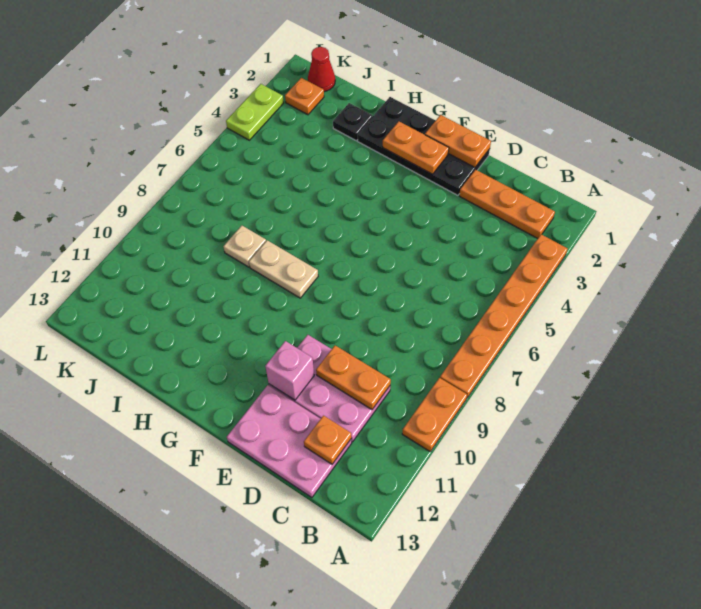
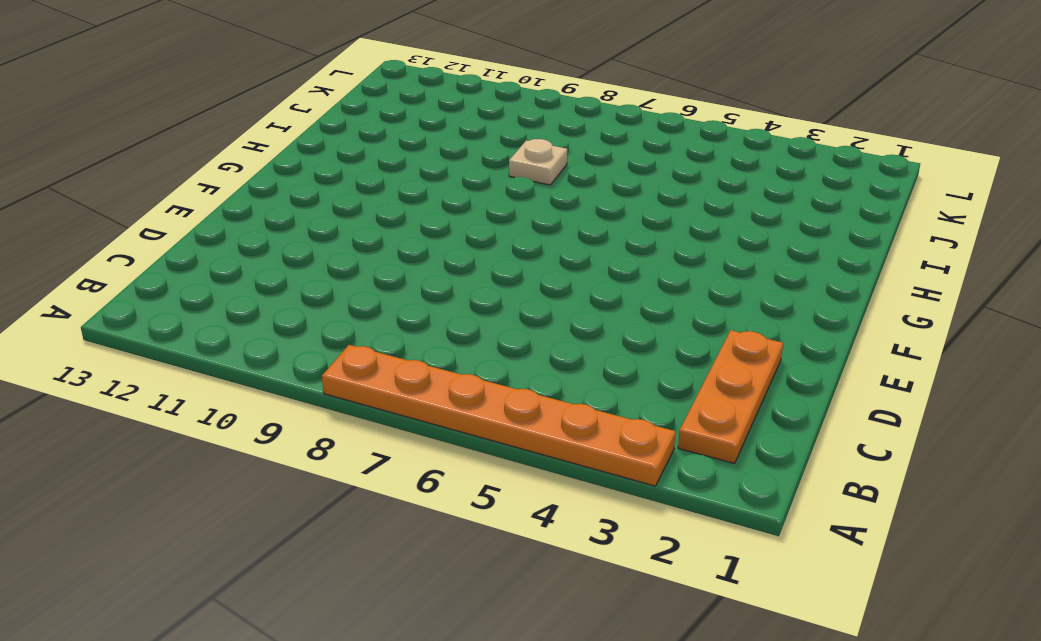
none -> orange 1x2 plate [402,378,467,451]
none -> pink 2x3 plate [269,335,390,442]
none -> pink 2x3 plate [227,385,352,498]

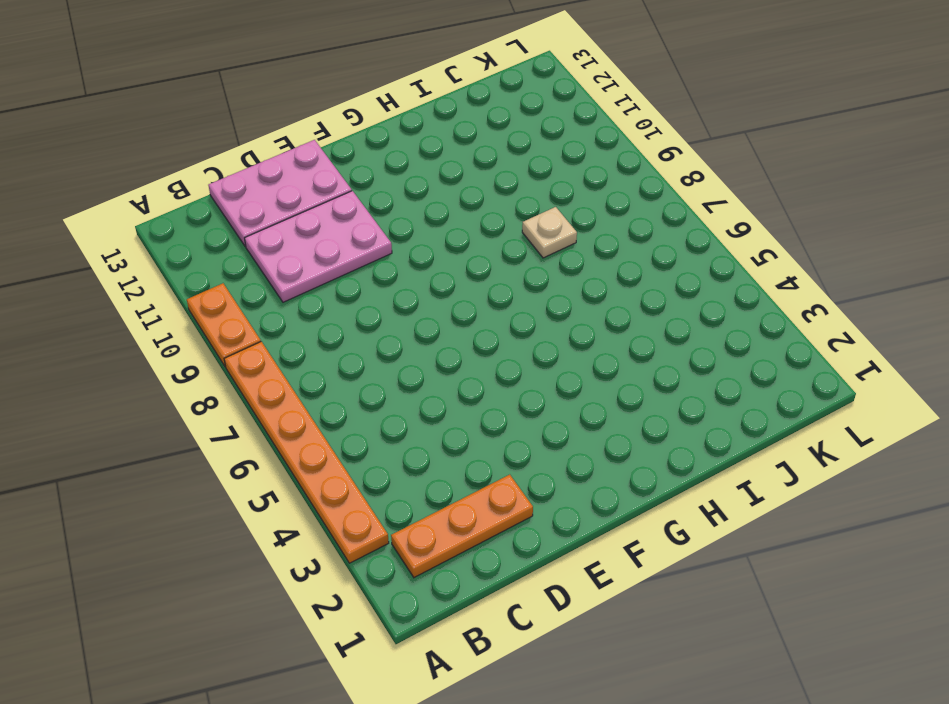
none -> black 2x4 plate [358,97,490,195]
none -> tan 1x2 plate [249,240,318,298]
none -> black 1x1 plate [333,103,372,141]

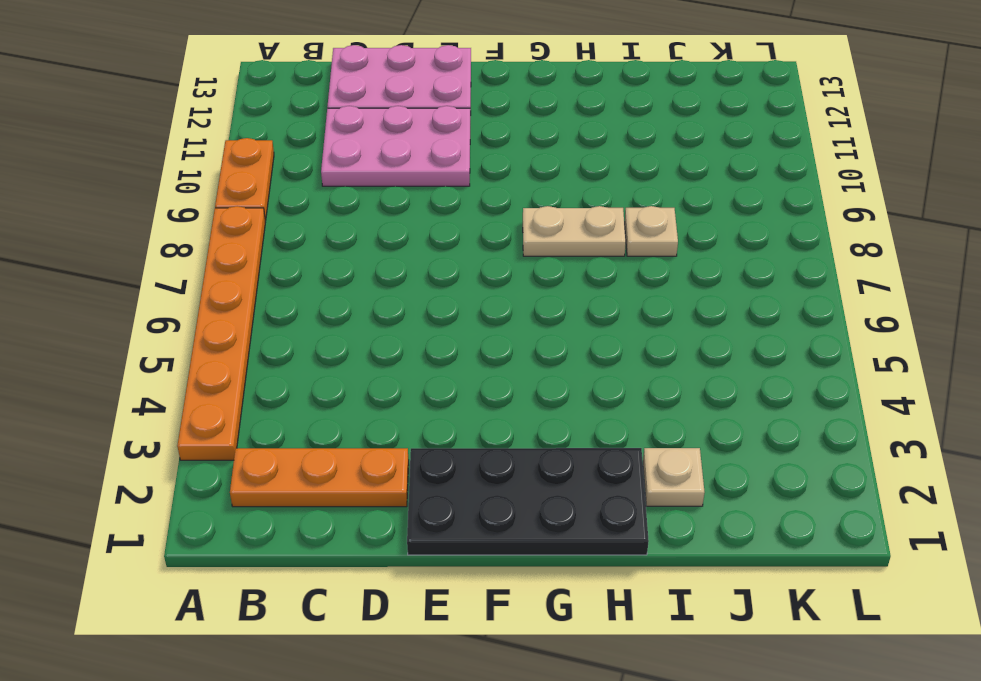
tan 1x1 plate [643,448,705,506] -> black 1x1 plate [333,103,372,141]
none -> red 1x1 cone [308,47,335,92]
none -> orange 1x1 plate [285,78,324,115]
none -> lime 1x2 plate [226,84,284,140]

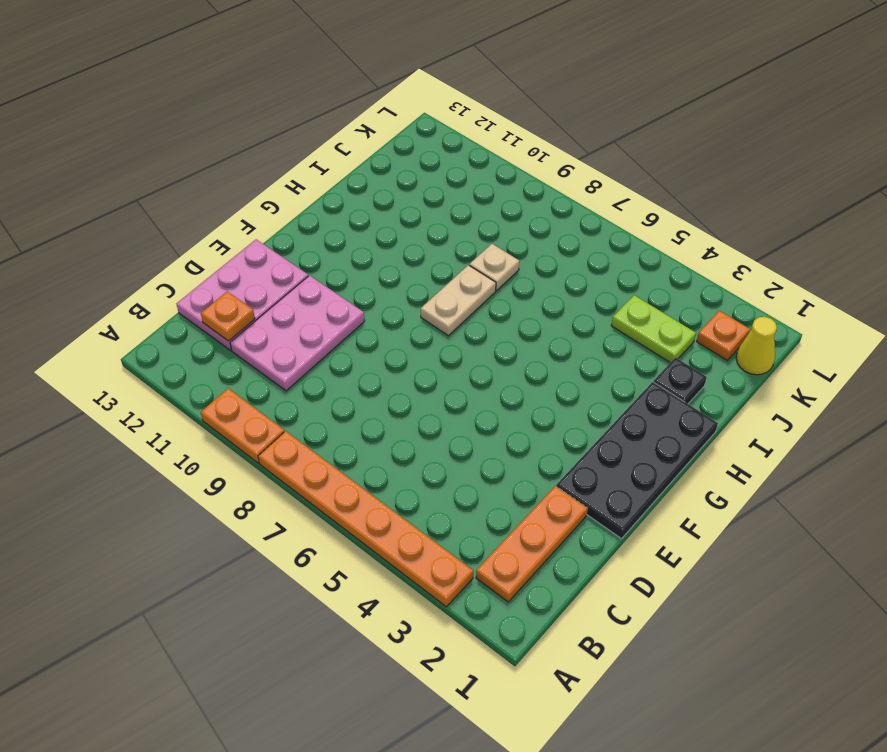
lime 1x2 plate [611,295,696,363] -> lime 1x2 plate moved to [226,84,284,140]
yellow 1x1 cone [736,317,777,375] -> red 1x1 cone [308,47,335,92]
none -> orange 1x2 plate [316,346,391,410]
none -> orange 1x2 plate [425,115,491,167]
none -> pink 1x1 brick [265,341,314,400]

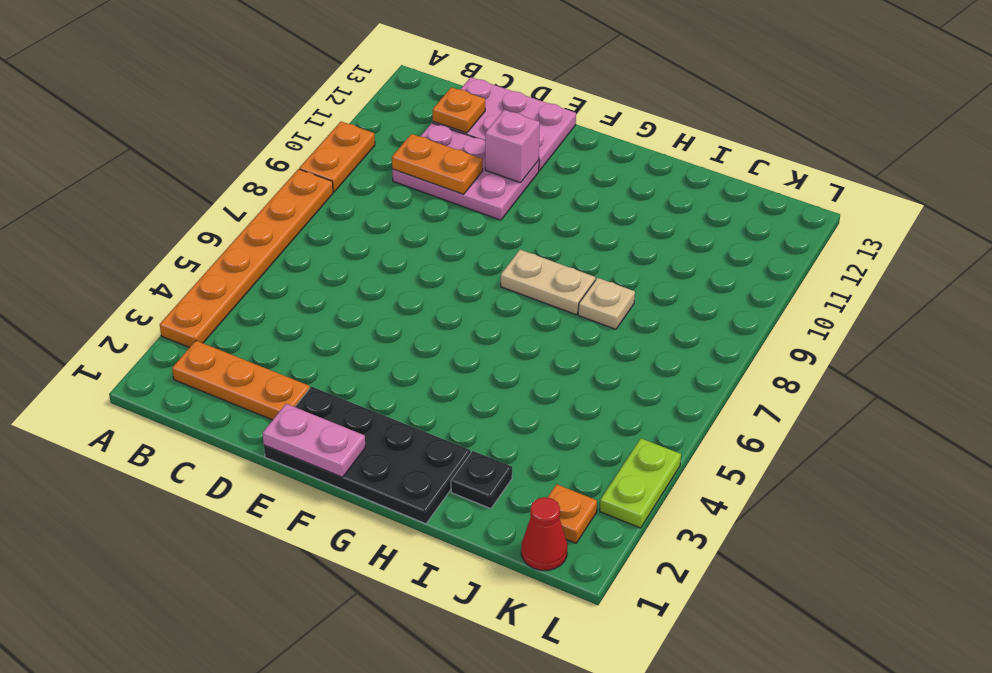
pink 1x2 plate [263,404,366,477] -> orange 1x2 plate [425,115,491,167]
none -> orange 1x2 plate [383,121,449,174]

